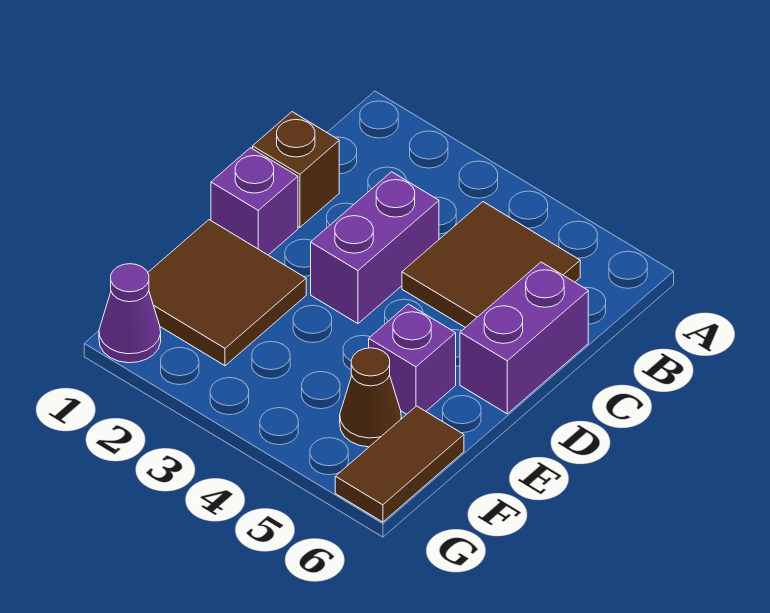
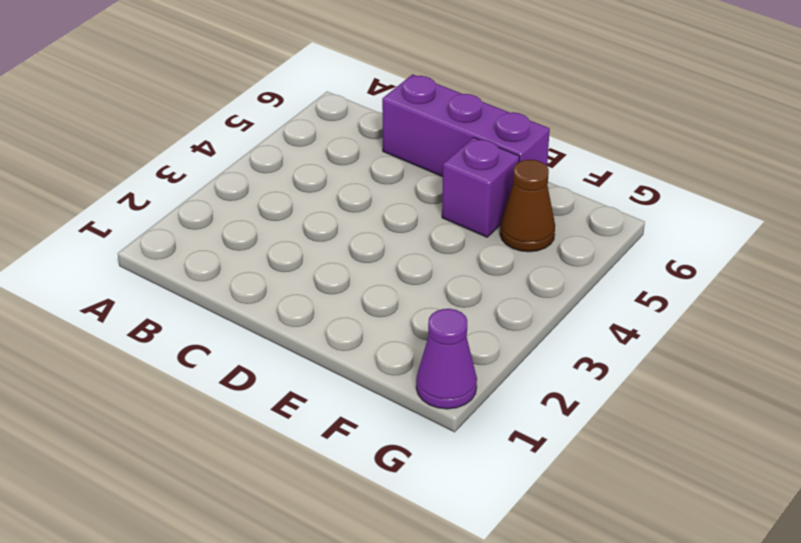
purple 1x3 brick [382,74,550,177] -> purple 1x2 brick [460,262,588,414]
none -> brown 2x2 tile [402,202,580,328]
none -> brown 1x1 brick [253,112,339,227]

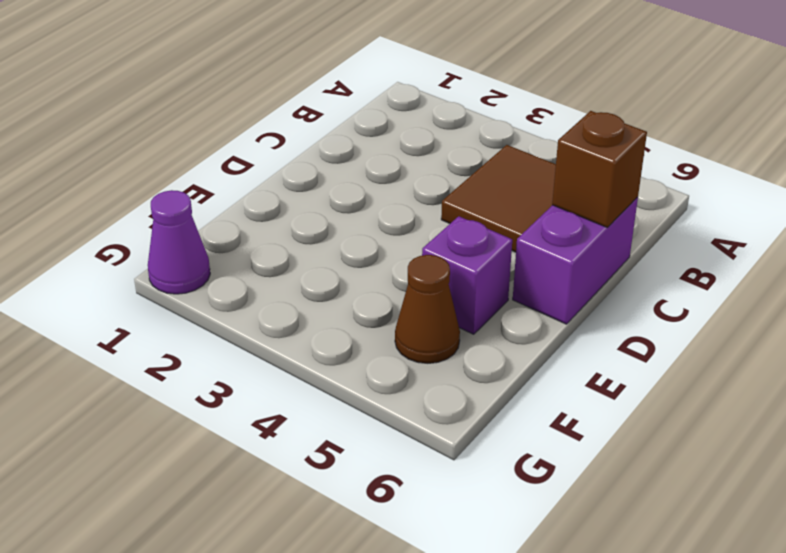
brown 1x1 brick [552,111,647,228] -> brown 1x1 brick moved to [253,112,339,227]
none -> purple 1x2 brick [311,172,439,324]
none -> purple 1x1 brick [211,148,298,255]

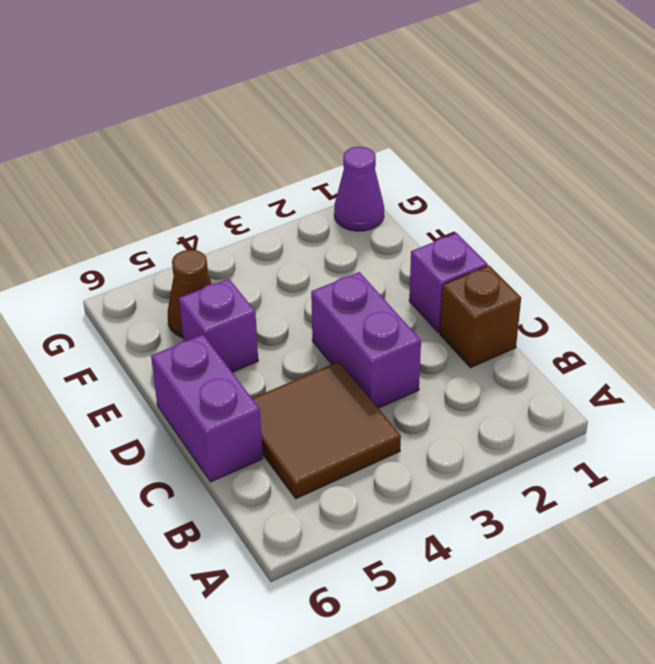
none -> brown 2x2 tile [148,220,306,366]
none -> brown 1x2 tile [335,406,464,522]

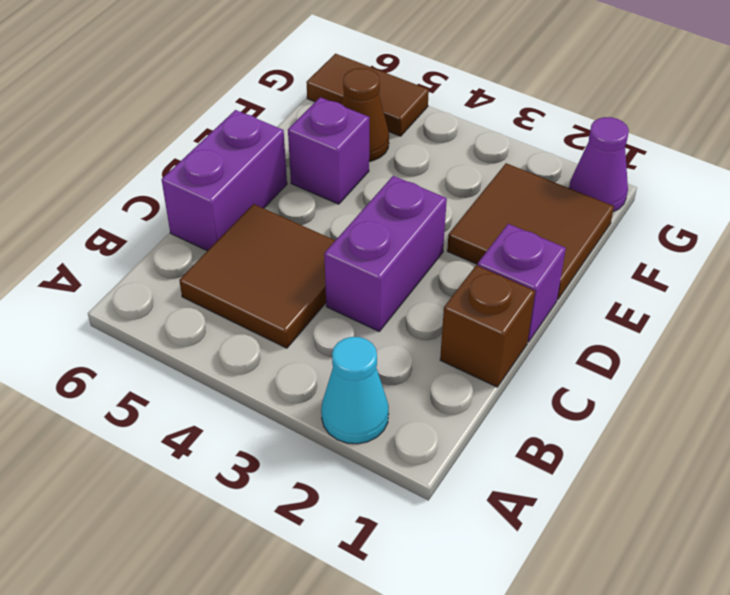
cyan 1x1 cone [321,337,389,444] -> none
brown 1x2 tile [306,54,429,136] -> brown 1x2 tile turned to [335,406,464,522]

